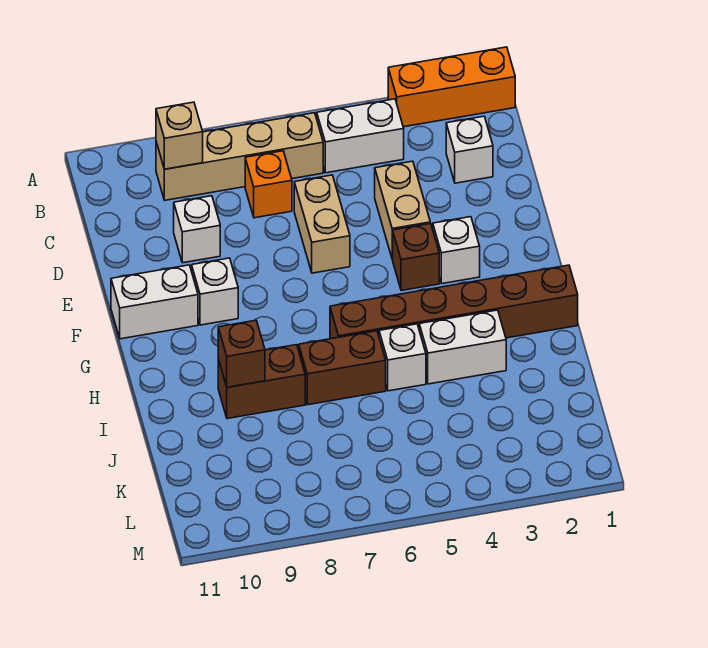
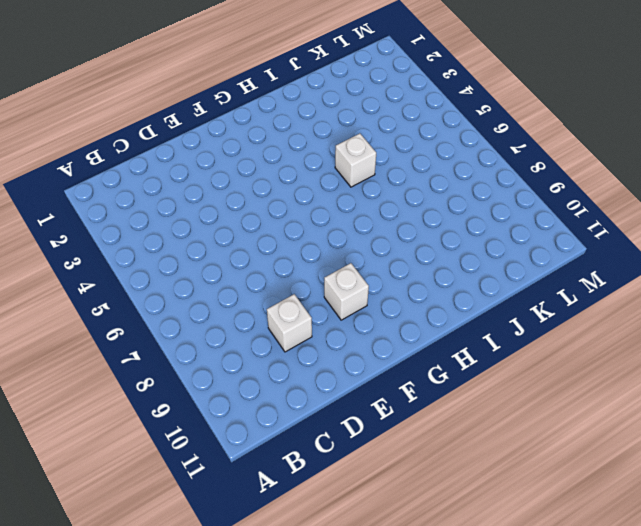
none -> orange 1x3 brick [388,47,515,127]
none -> white 1x2 brick [317,99,404,173]
none -> tan 1x4 brick [156,113,323,200]

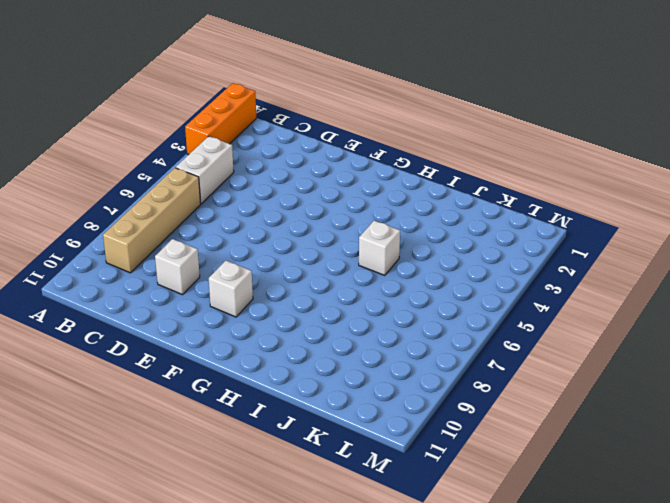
none -> white 1x1 brick [446,116,493,183]
none -> orange 1x1 brick [245,151,292,218]
none -> tan 1x2 brick [375,161,430,259]

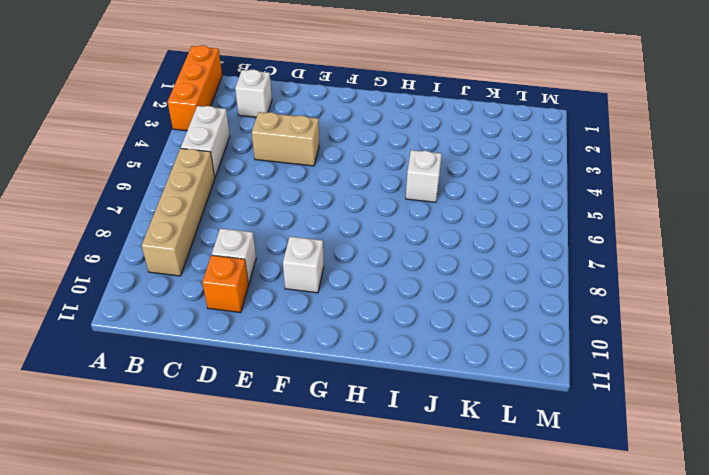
orange 1x1 brick [202,255,249,313] -> orange 1x1 brick moved to [245,151,292,218]
none -> tan 1x2 brick [294,175,350,273]
none -> white 1x1 brick [433,217,480,284]
none -> brown 1x1 brick [393,224,439,291]

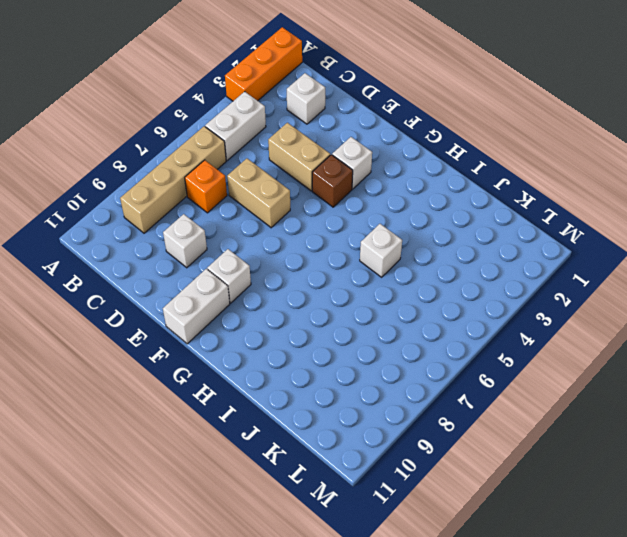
none -> brown 1x6 brick [330,265,578,339]
none -> white 1x2 brick [419,310,506,384]
none -> brown 1x2 brick [299,331,386,405]

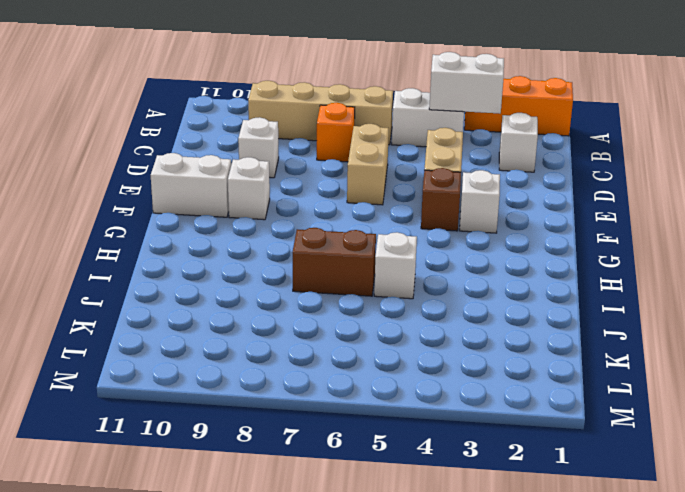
white 1x2 brick [429,52,504,114] -> white 1x2 brick moved to [419,310,506,384]
none -> brown 1x6 brick [330,265,578,339]
none -> brown 1x2 brick [218,345,305,419]
none -> tan 1x1 brick [156,102,203,169]

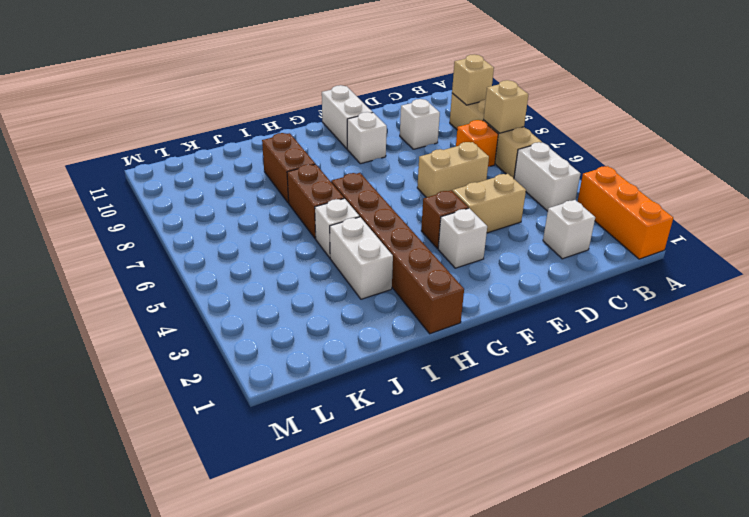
tan 1x1 brick [484,80,528,133] -> none
none -> brown 1x1 brick [218,320,265,387]

